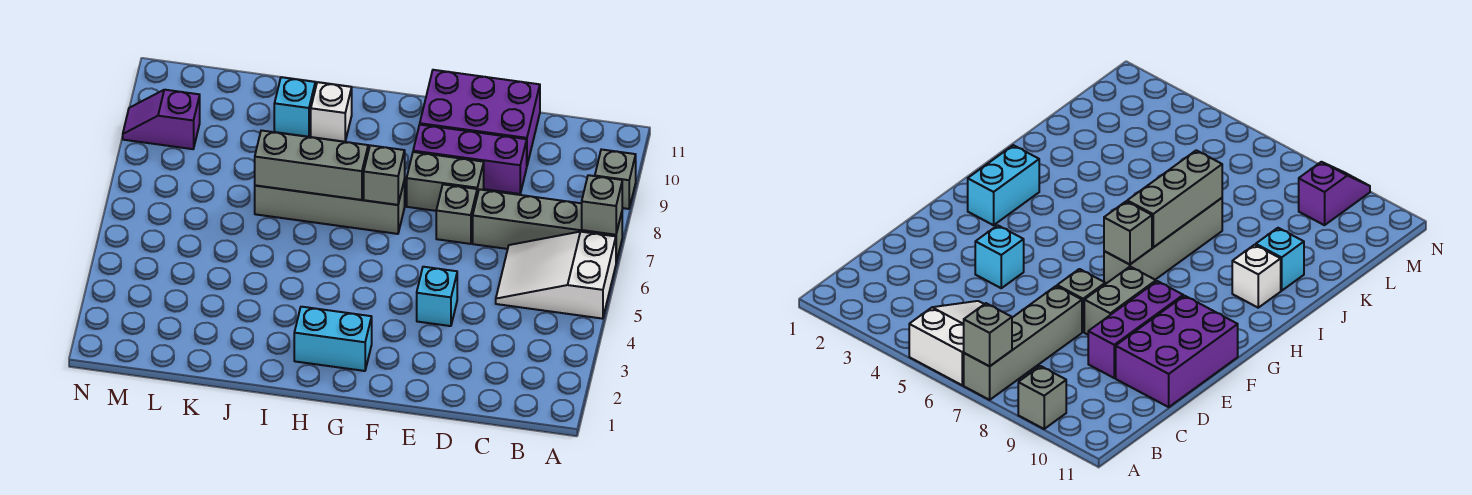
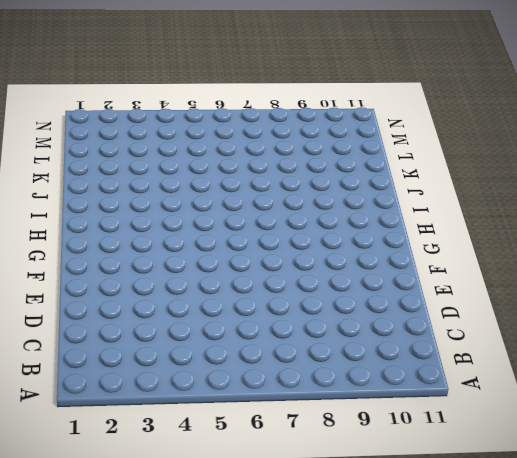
none -> white 2x3 slope [496,232,616,319]
none -> grey 1x4 brick [473,189,622,262]
none -> grey 1x1 brick [595,149,636,209]

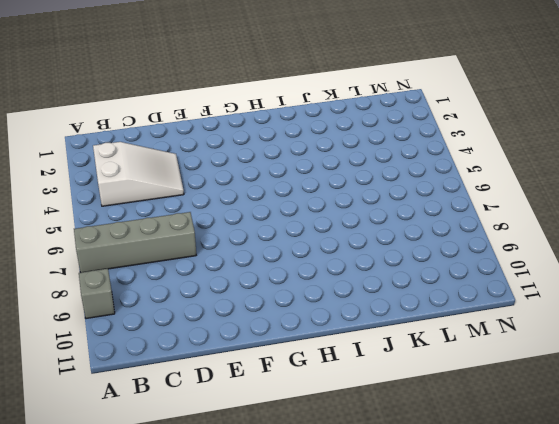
white 2x3 slope [93,142,184,206] -> white 2x3 slope moved to [496,232,616,319]
none -> purple 1x3 brick [413,125,527,194]
none -> purple 2x3 brick [420,70,540,165]
none -> cyan 1x1 brick [417,267,457,326]

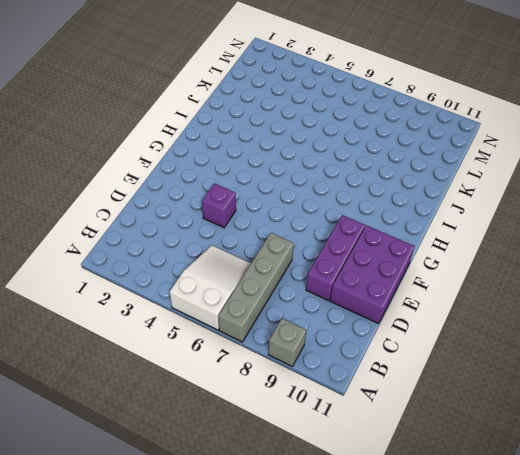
purple 1x1 brick [202,183,236,228] -> cyan 1x1 brick [417,267,457,326]
none -> grey 1x1 brick [436,184,477,244]
none -> grey 1x2 brick [407,152,484,211]
none -> cyan 1x2 brick [294,307,372,371]

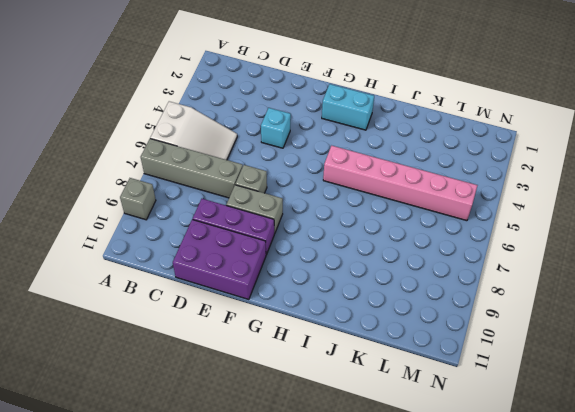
pink 1x6 brick [323,146,478,221] -> none
none -> grey 1x4 brick [255,180,405,234]
none -> white 1x1 brick [311,82,352,142]
none -> cyan 1x1 brick [274,77,315,137]

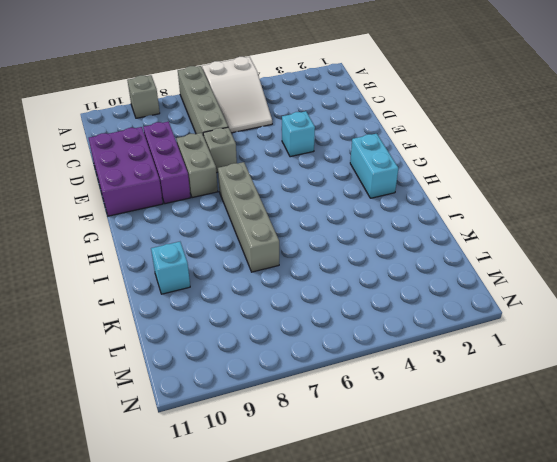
none -> white 1x1 brick [311,82,352,142]
none -> purple 1x2 slope [123,90,200,149]
none -> grey 1x1 brick [582,175,622,235]

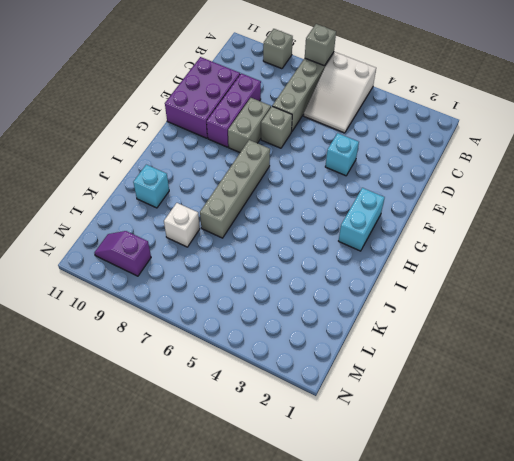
white 1x1 brick [164,203,200,247] -> white 1x1 brick moved to [311,82,352,142]
purple 1x2 slope [94,231,151,276] -> purple 1x2 slope turned to [123,90,200,149]
none -> grey 1x1 brick [364,145,405,205]
none -> grey 1x3 brick [255,130,368,200]

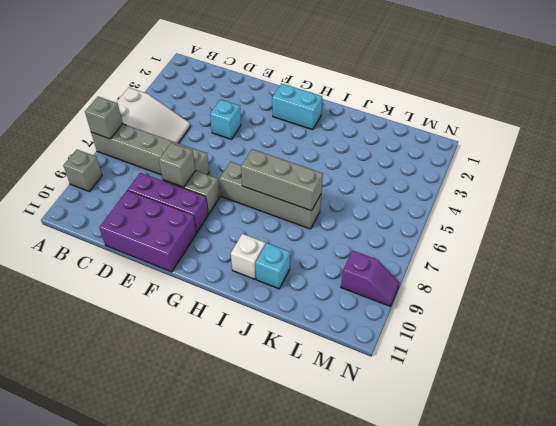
grey 1x1 brick [159,143,195,187] -> grey 1x1 brick moved to [364,145,405,205]

